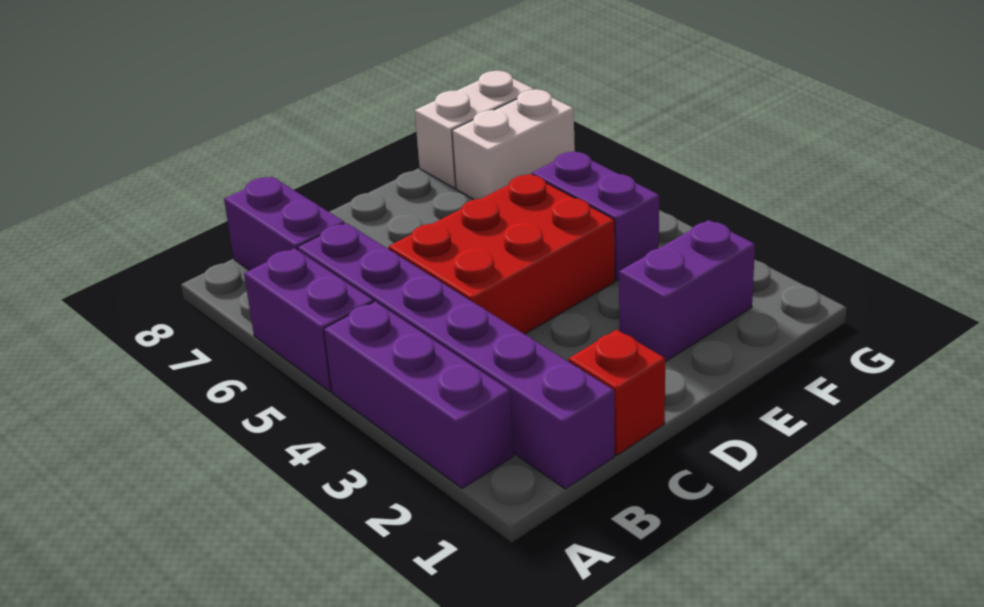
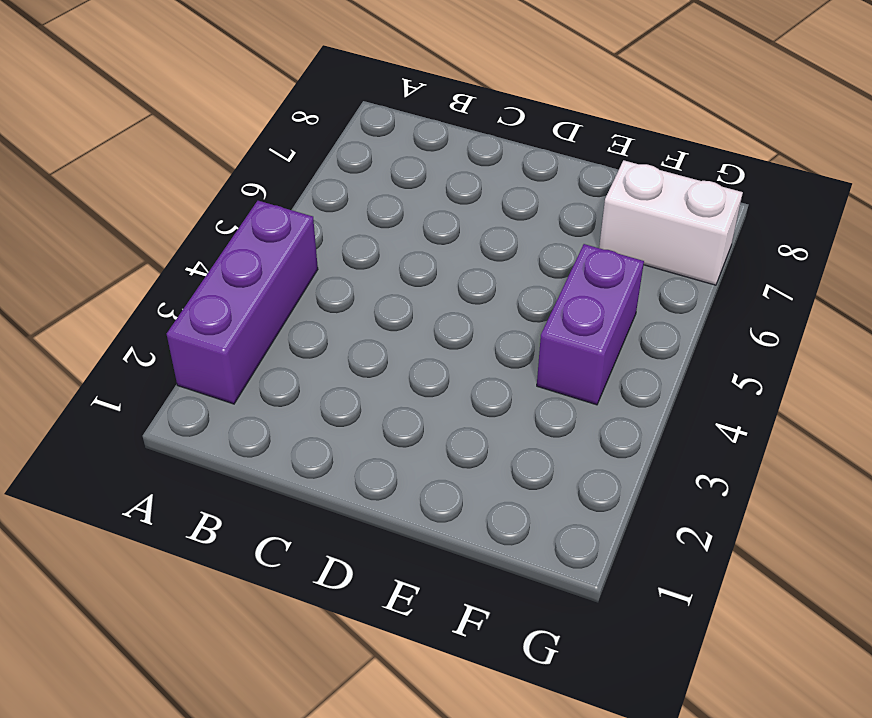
none -> purple 1x2 brick [244,248,373,392]
none -> purple 1x6 brick [297,223,615,489]

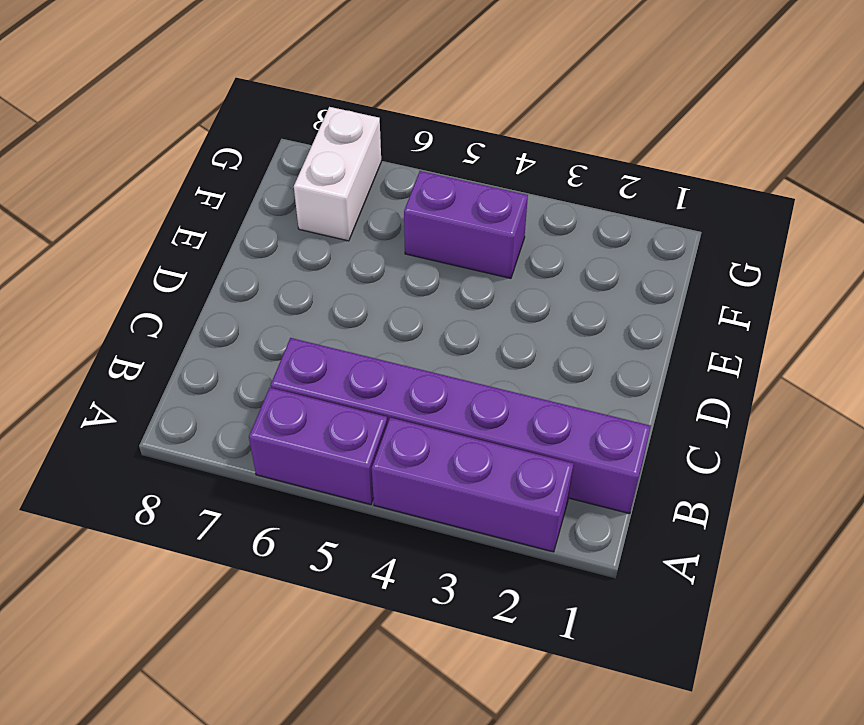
none -> purple 1x2 brick [224,177,344,270]
none -> red 1x1 brick [568,330,665,455]

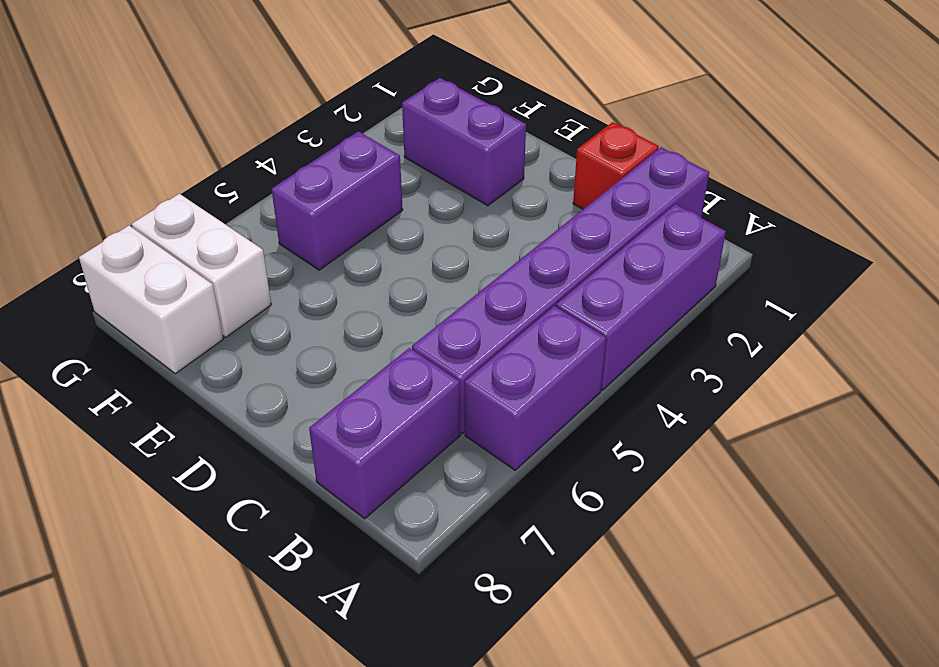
none -> red 2x3 brick [388,174,615,334]

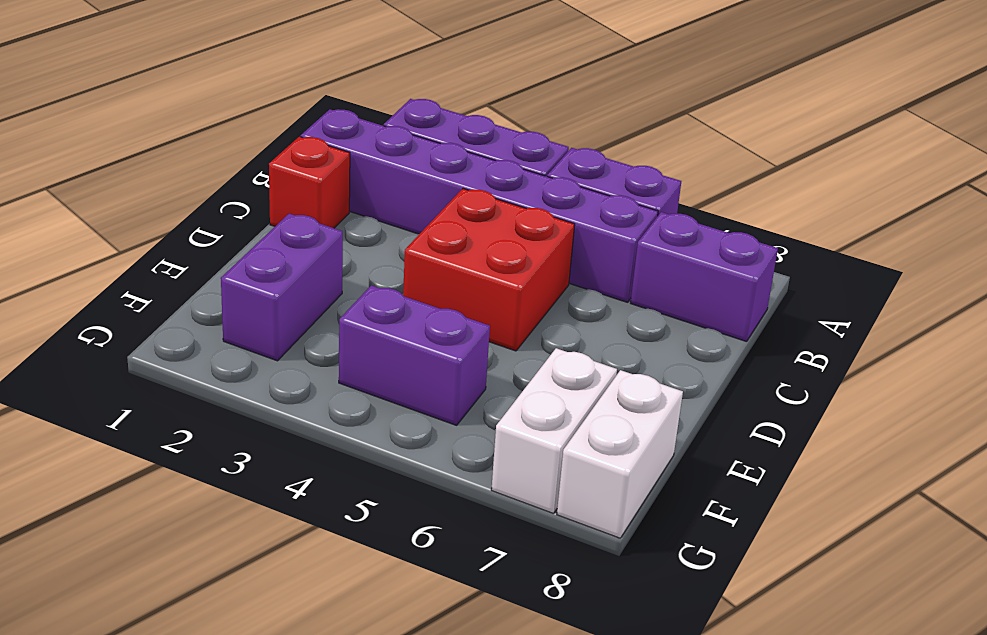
red 2x2 brick [403,189,575,351] -> red 2x3 brick [388,174,615,334]

